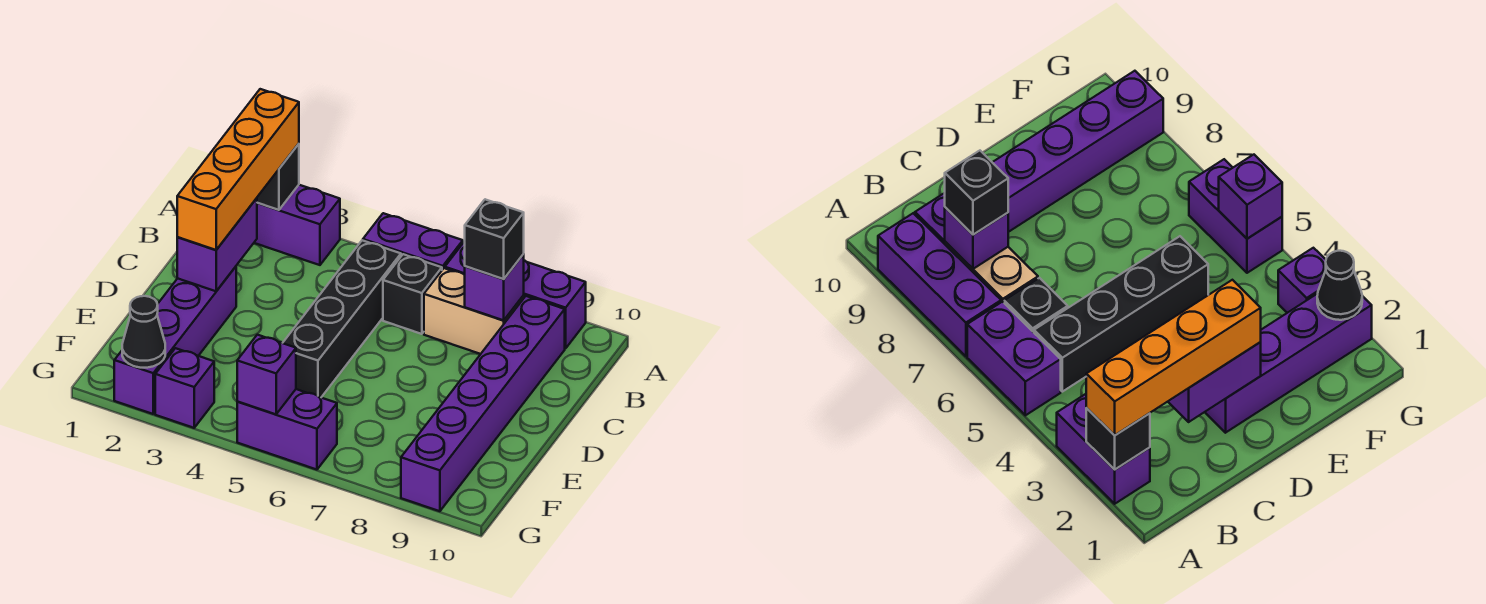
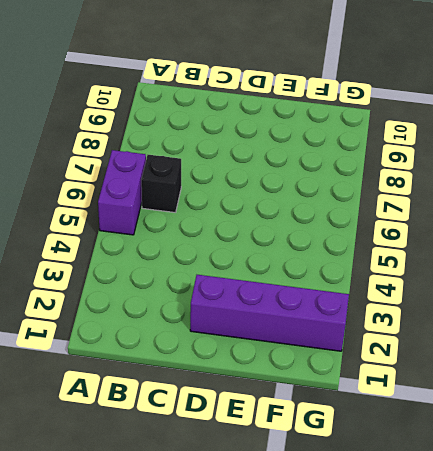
none -> purple 1x2 brick [254,185,340,265]
none -> purple 1x3 brick [445,241,586,348]
none -> black 1x4 brick [283,240,401,397]

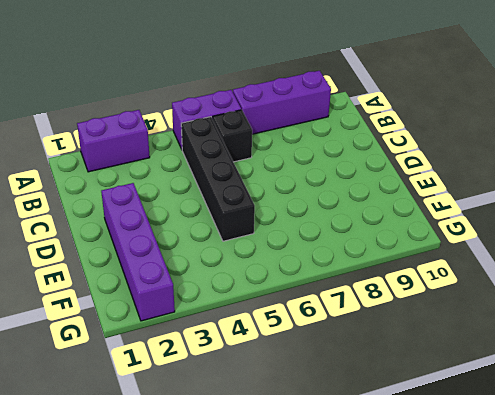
none -> tan 1x2 brick [424,268,524,354]
none -> purple 1x6 brick [401,296,565,511]
none -> purple 1x1 brick [155,348,214,428]

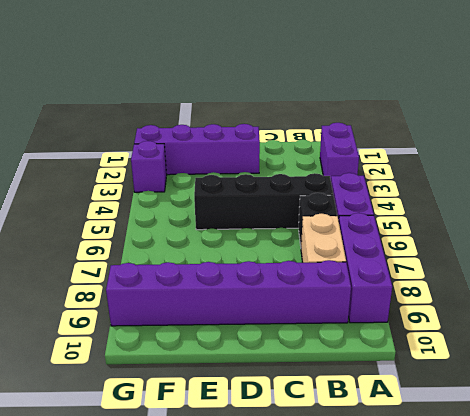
none -> purple 1x2 brick [237,389,337,470]
none -> black 1x1 brick [257,144,299,210]
none -> purple 1x1 brick [465,254,524,320]

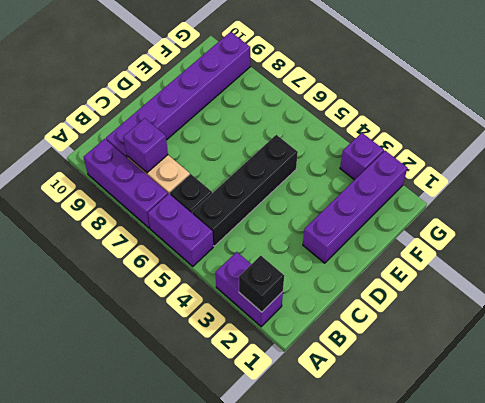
none -> purple 1x2 brick [237,389,337,470]
none -> purple 1x2 brick [177,198,257,291]
none -> black 1x1 cone [122,296,165,368]

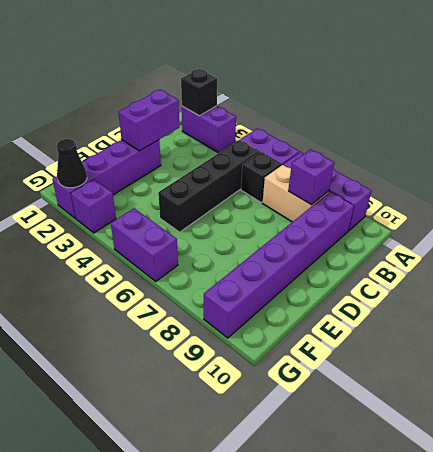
none -> purple 1x1 brick [237,335,296,414]
none -> orange 1x4 brick [177,89,299,250]
none -> black 1x1 brick [465,199,524,279]

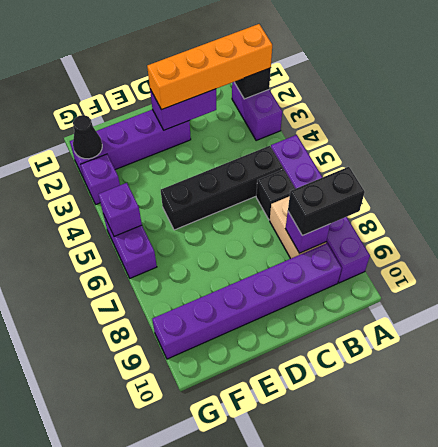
black 1x2 brick [288,167,365,236] -> black 1x1 brick [465,199,524,279]

